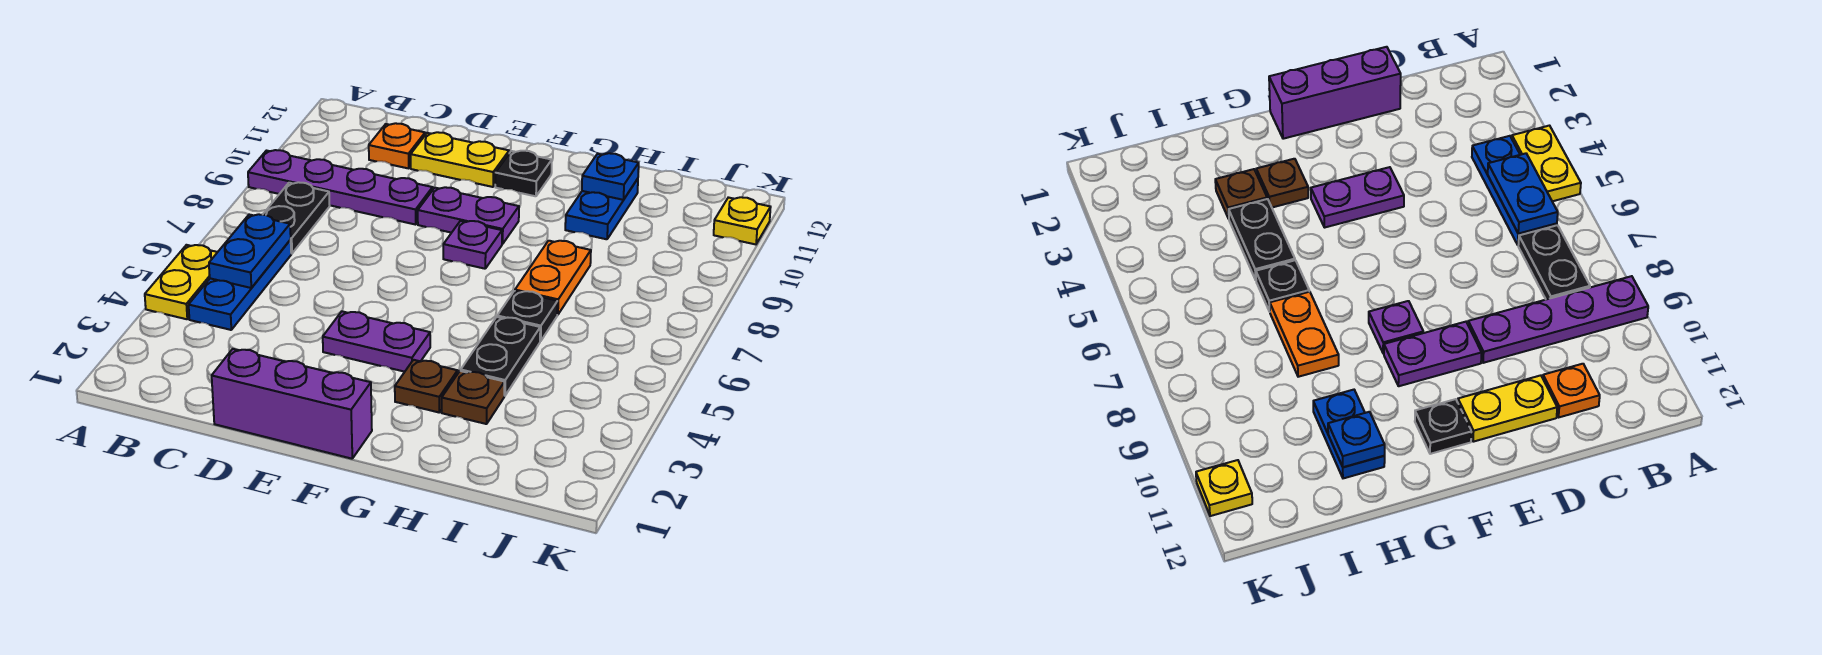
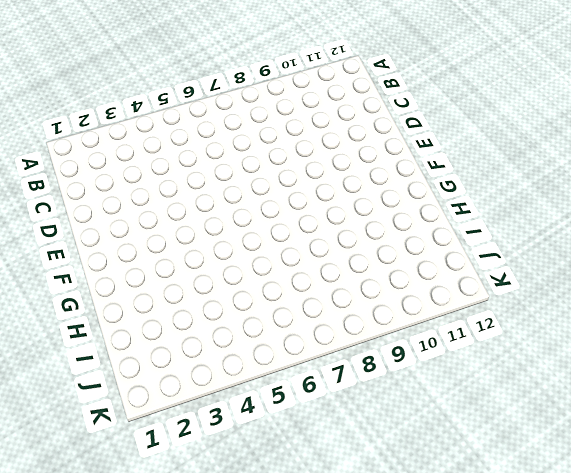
none -> yellow 1x2 plate [145,245,217,319]
none -> purple 1x4 plate [248,150,433,225]
none -> blue 1x3 plate [189,240,291,330]

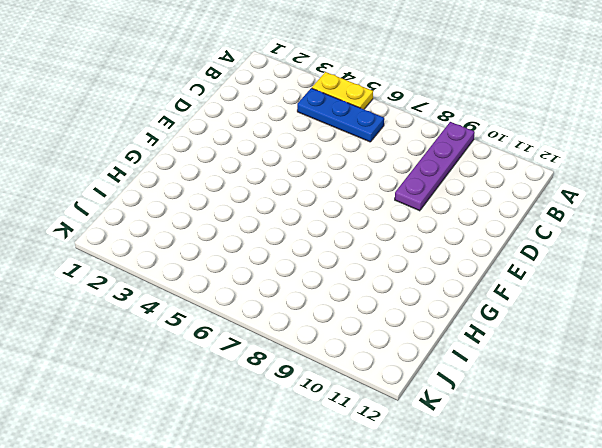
none -> black 1x2 plate [263,182,330,253]
none -> orange 1x1 plate [369,123,425,168]
none -> purple 1x3 brick [212,349,372,459]

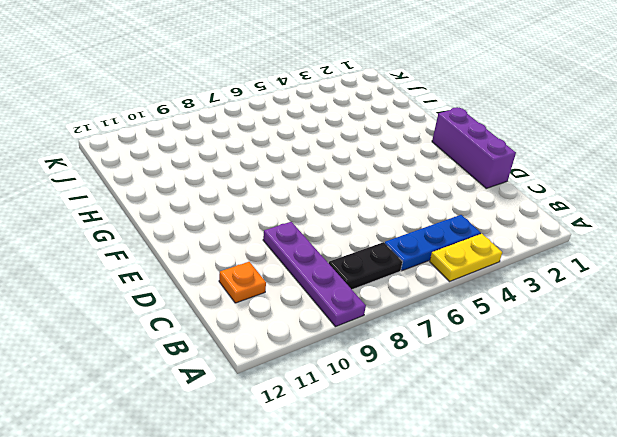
none -> yellow 1x2 plate [411,132,509,187]
none -> purple 1x2 plate [323,311,430,372]
none -> purple 1x2 plate [418,187,519,244]

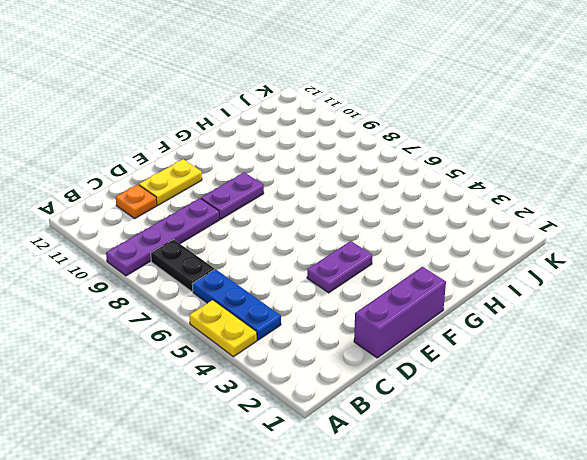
none -> purple 1x1 plate [443,221,502,269]
none -> black 1x1 plate [495,151,552,196]
none -> brown 1x1 plate [395,360,458,412]

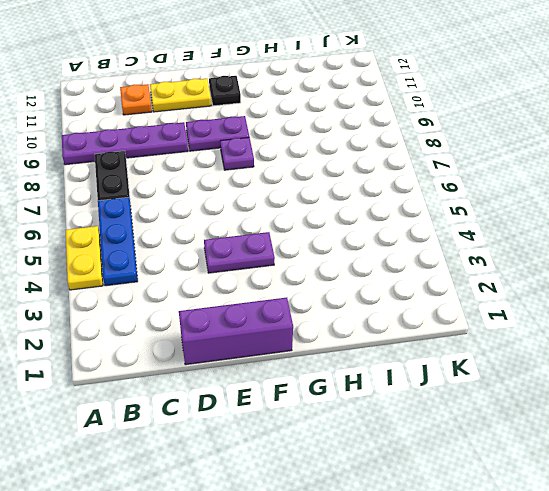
none -> brown 1x1 plate [395,360,458,412]
none -> brown 1x1 plate [442,371,504,424]
none -> black 1x2 plate [461,317,540,396]

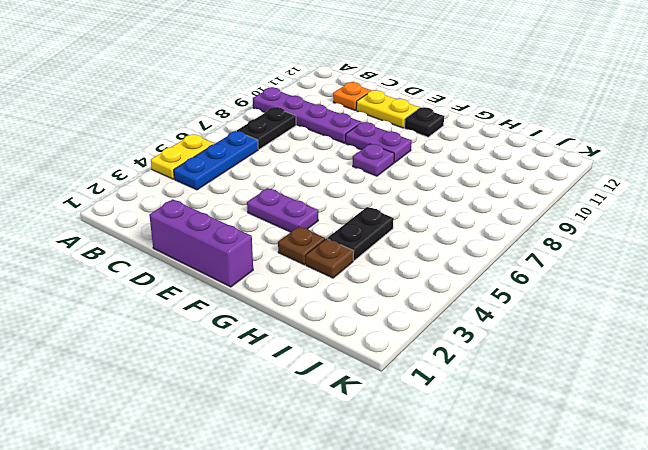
none -> black 1x1 plate [497,291,558,341]
none -> orange 1x2 plate [515,241,591,315]
none -> blue 1x2 plate [565,179,638,239]

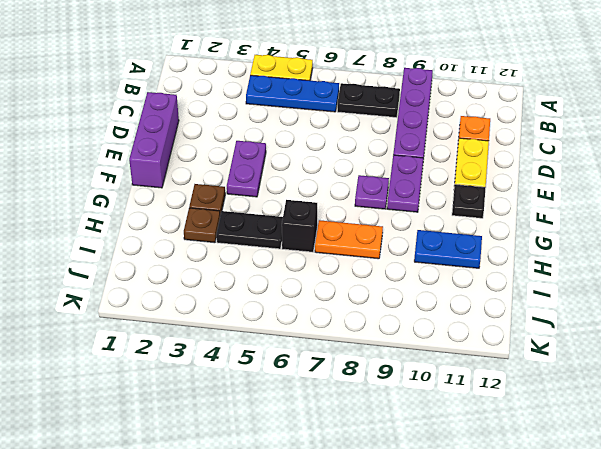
black 1x1 brick [282,200,317,252] -> black 1x1 plate [497,291,558,341]
none -> yellow 1x1 plate [714,197,771,244]
none -> blue 1x2 plate [209,214,291,288]
none -> blue 1x1 plate [582,153,639,200]

